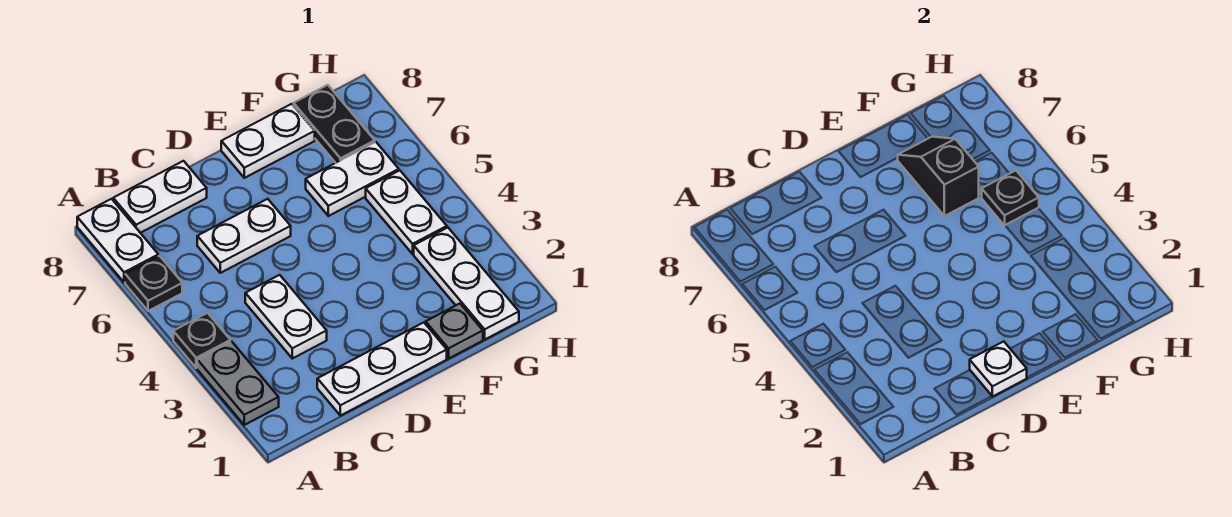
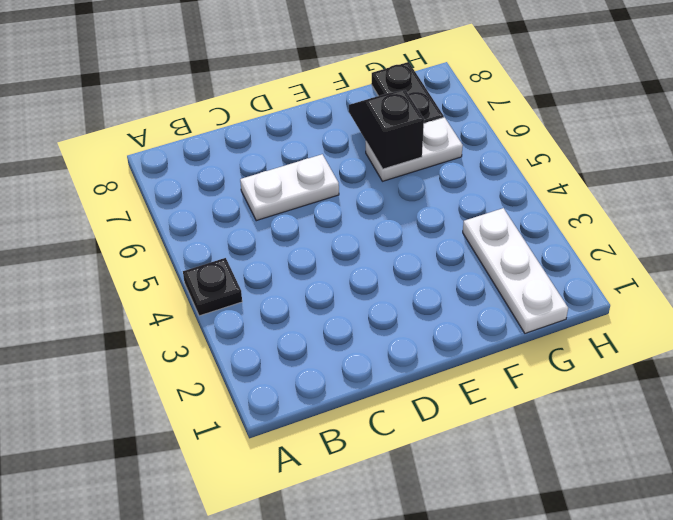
none -> grey 1x2 plate [197,341,279,425]
none -> black 1x1 plate [125,256,182,311]
none -> white 1x2 plate [77,199,158,282]

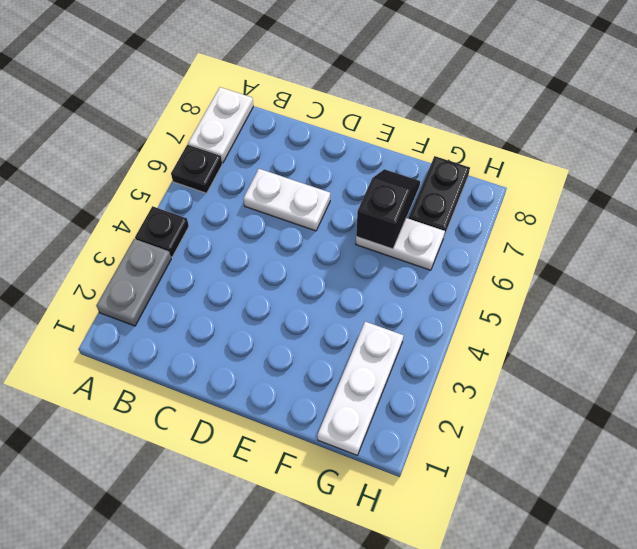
none -> white 1x2 plate [113,161,207,233]
none -> white 1x3 plate [317,323,447,416]
none -> white 1x2 plate [245,275,327,359]

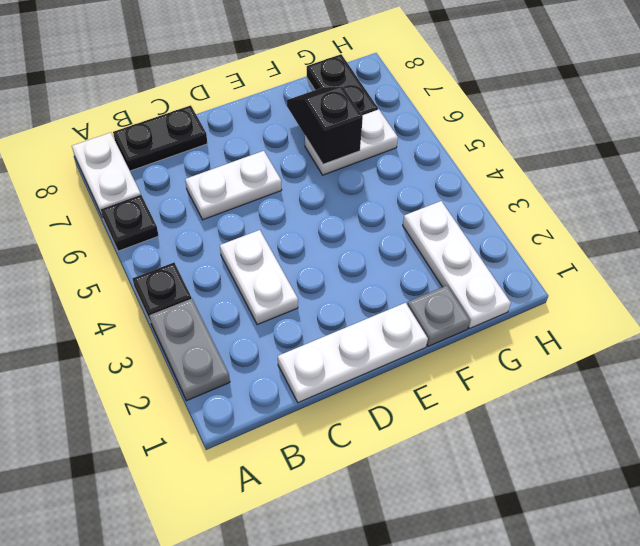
black 1x2 plate [113,105,208,171] -> white 1x2 plate [113,161,207,233]
none -> white 1x2 plate [221,104,315,178]
none -> white 1x2 plate [366,170,447,254]
none -> white 1x1 plate [970,341,1027,397]

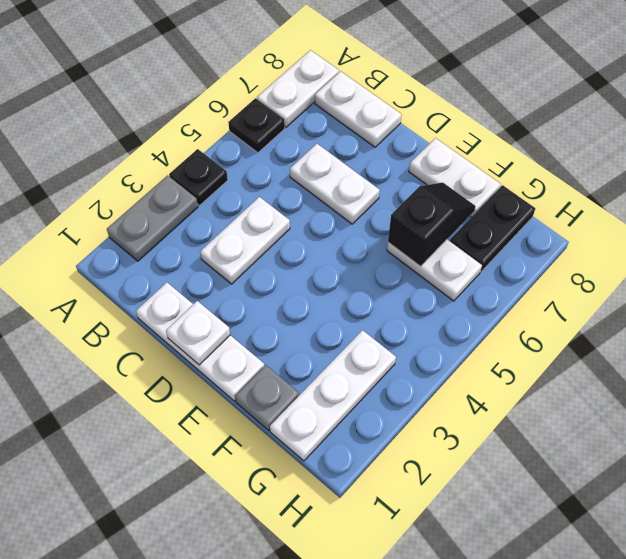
none -> white 1x2 plate [366,170,447,254]
none -> black 1x1 plate [982,170,1039,225]

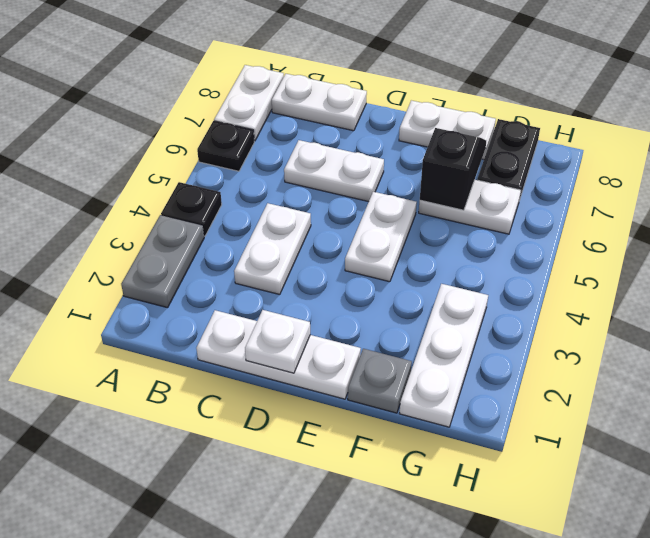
white 1x2 plate [345,192,417,282] -> white 1x2 plate moved to [366,170,447,254]
none -> black 1x1 plate [982,170,1039,225]

